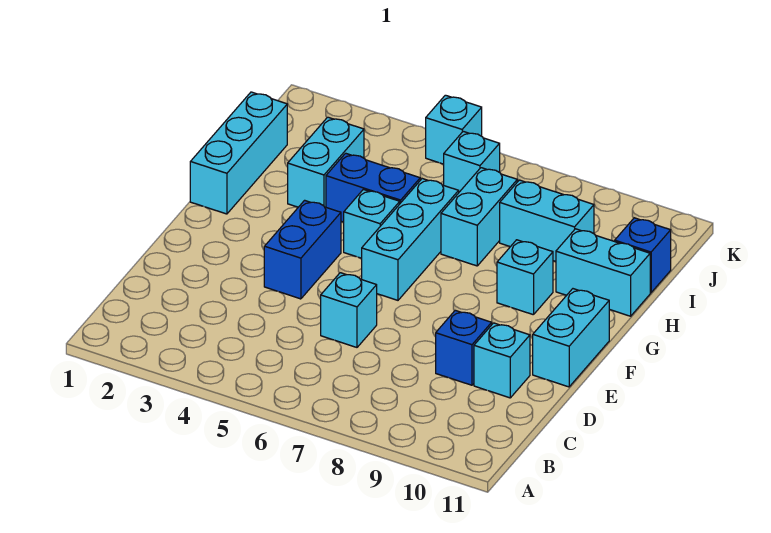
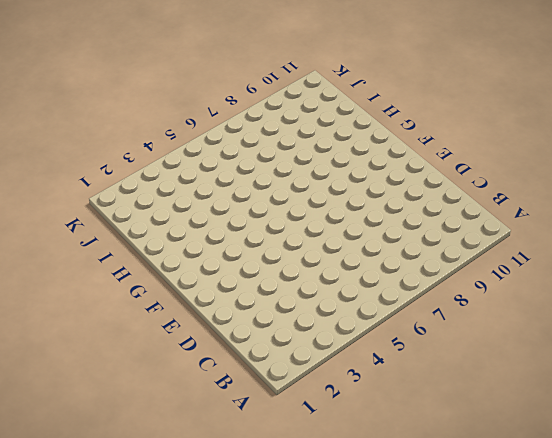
none -> cyan 1x1 brick [321,273,377,347]
none -> blue 1x1 brick [436,310,492,385]
none -> cyan 1x1 brick [474,323,530,398]

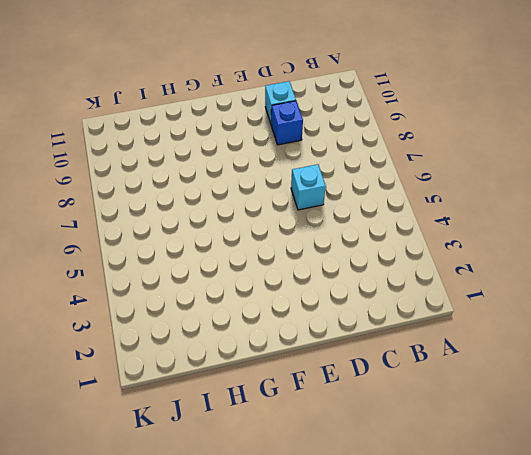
none -> blue 1x2 brick [264,200,341,299]
none -> cyan 1x2 brick [533,289,609,387]
none -> cyan 1x3 brick [362,179,459,300]

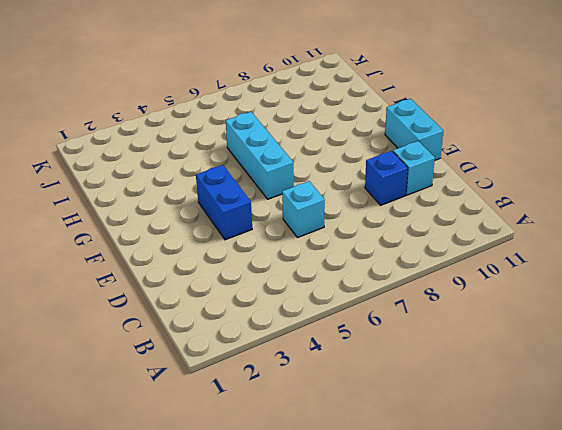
none -> cyan 1x3 brick [190,92,287,214]
none -> cyan 1x1 brick [344,189,400,258]
none -> cyan 1x1 brick [497,240,553,315]

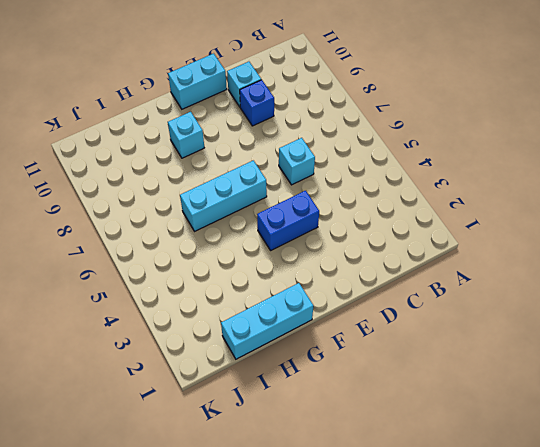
none -> cyan 1x1 brick [344,189,400,258]
none -> cyan 1x2 brick [288,117,364,207]
none -> blue 1x2 brick [326,153,420,222]

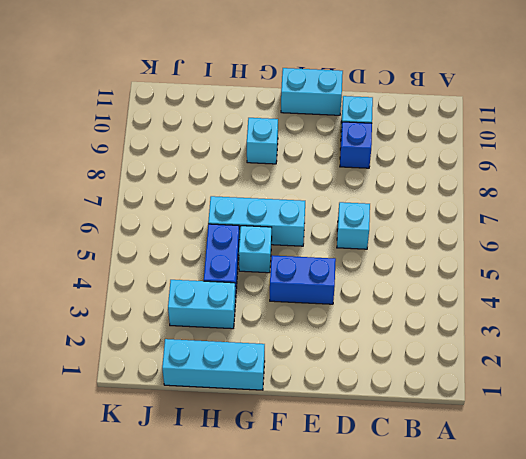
none -> cyan 1x2 brick [441,168,517,266]
none -> cyan 1x2 brick [556,229,650,316]
none -> cyan 1x2 brick [500,180,594,261]

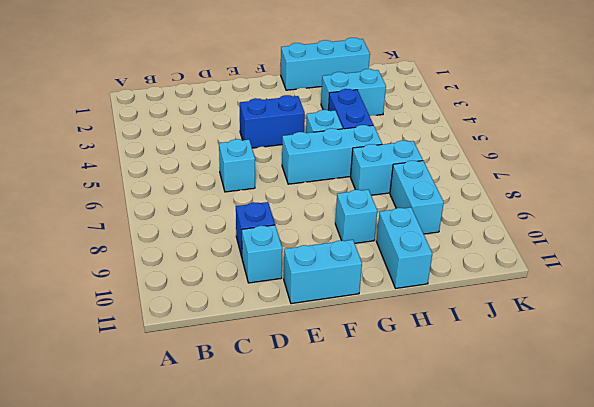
none -> blue 1x1 brick [615,218,671,293]
none -> cyan 1x1 brick [444,131,500,192]
none -> cyan 1x1 brick [426,95,482,164]

